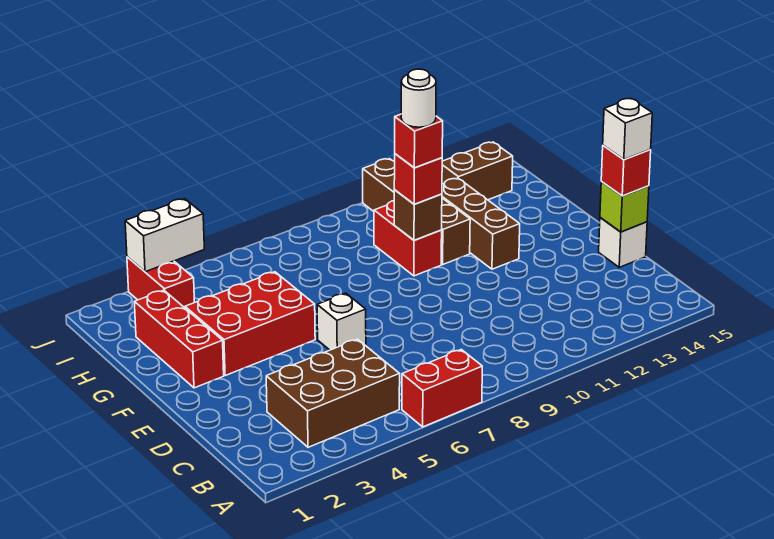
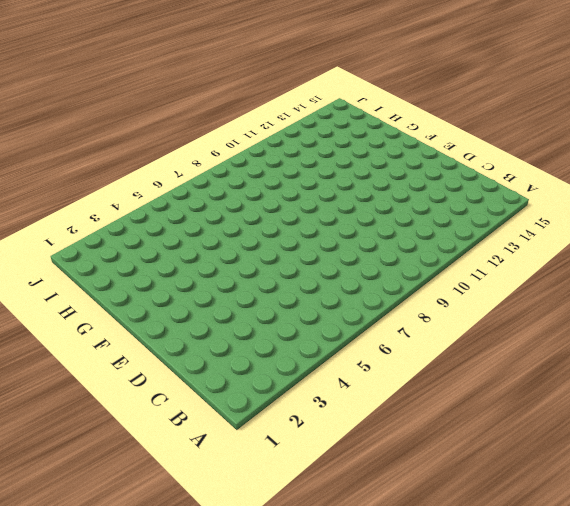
none -> red 1x2 brick [402,349,482,427]
none -> brown 2x3 brick [266,339,400,447]
none -> white 1x1 brick [599,217,647,267]

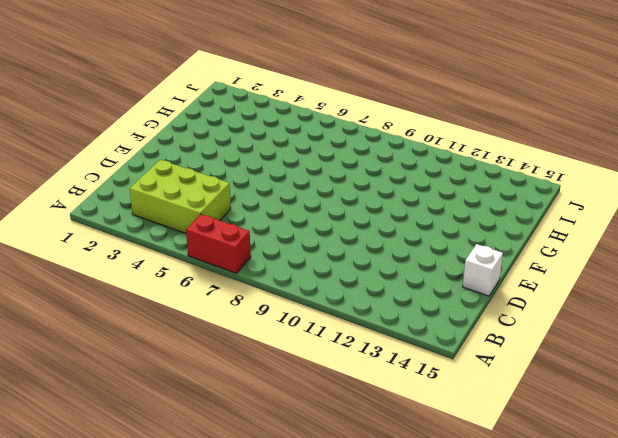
lime 2x3 brick [130,160,231,233] -> brown 2x3 brick [266,339,400,447]
none -> white 1x1 brick [317,293,366,350]
none -> red 1x3 brick [134,290,224,388]
none -> red 2x3 brick [185,272,315,376]

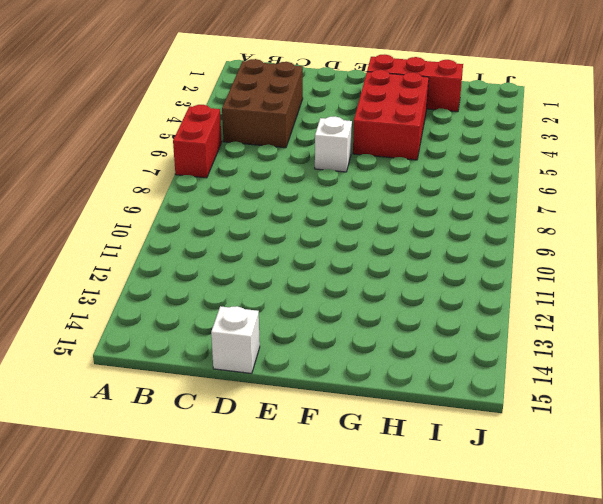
none -> brown 1x3 brick [442,178,520,269]
none -> red 1x2 brick [374,201,442,276]
none -> brown 1x4 brick [363,159,470,264]

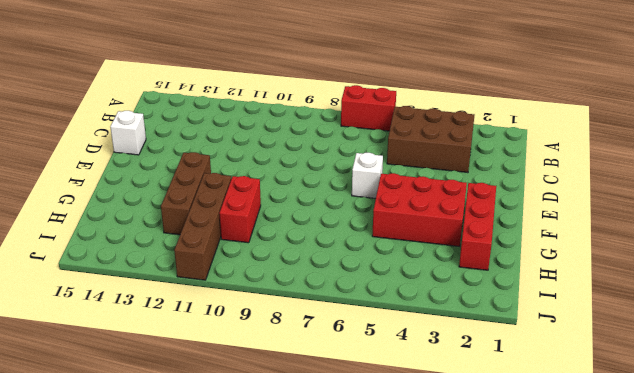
none -> red 1x2 brick [127,257,195,308]
none -> brown 1x2 brick [442,142,513,200]
none -> lime 1x1 brick [600,182,649,232]

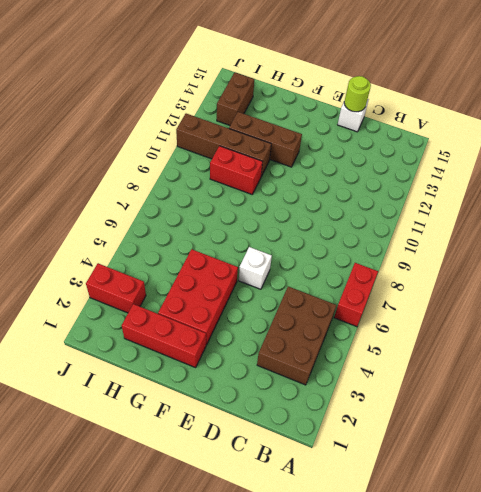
lime 1x1 round brick [344,76,371,112] -> lime 1x1 brick [600,182,649,232]
none -> brown 1x1 brick [394,190,442,240]
none -> white 1x2 brick [125,199,204,272]
none -> red 1x1 brick [601,146,651,196]

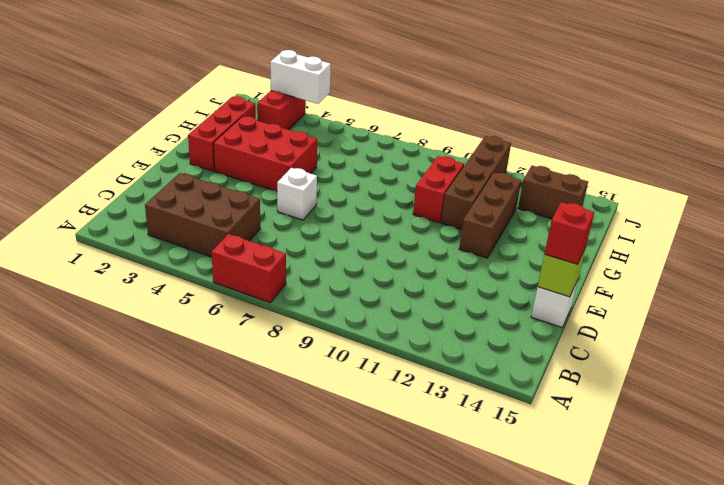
none -> brown 1x1 brick [394,190,442,240]
none -> red 1x1 brick [394,154,442,204]
none -> white 1x1 brick [603,99,652,160]

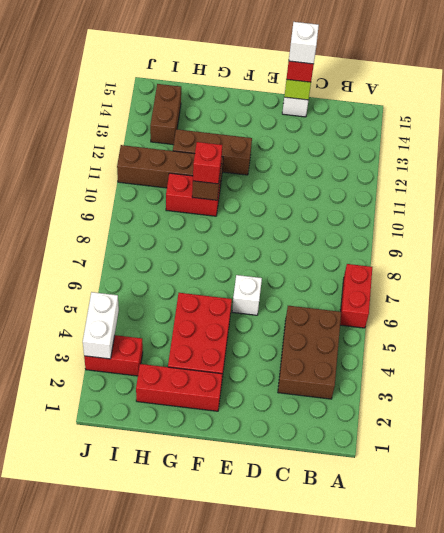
none -> red 1x1 brick [395,114,443,168]
none -> white 1x1 round brick [401,69,436,127]

